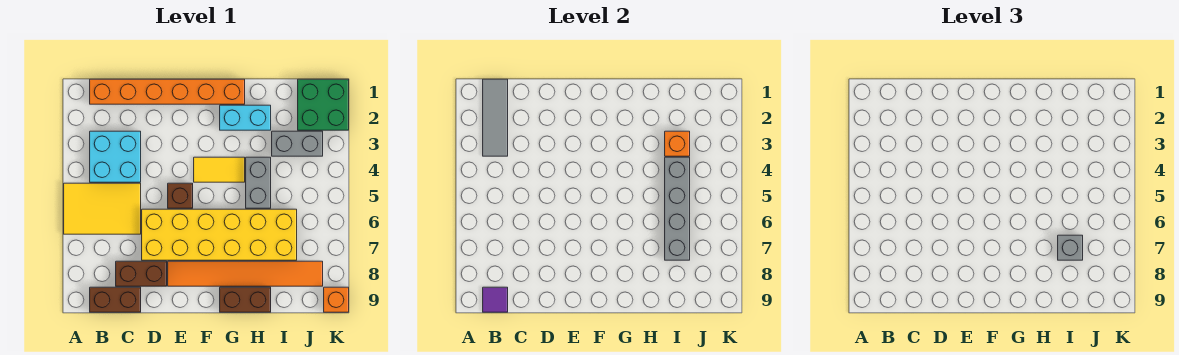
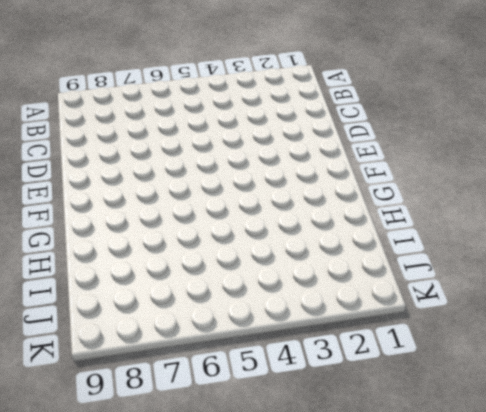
none -> yellow 2x3 tile [64,183,141,234]
none -> orange 1x6 brick [90,79,245,104]
none -> cyan 2x2 brick [90,131,141,182]

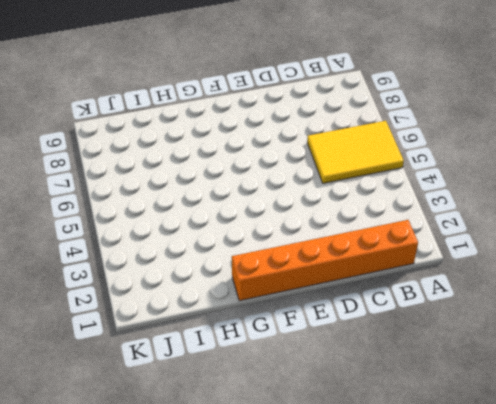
none -> cyan 2x2 brick [90,131,141,182]
none -> brown 1x2 brick [90,287,141,312]
none -> brown 1x2 brick [116,261,167,286]

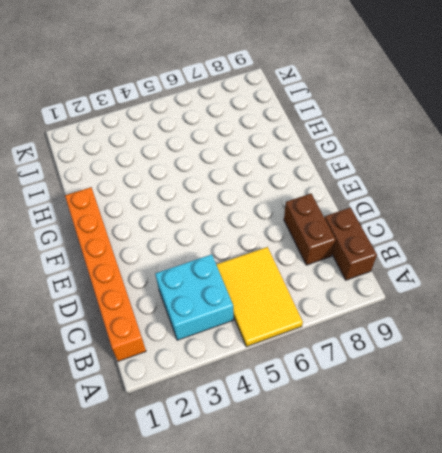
none -> yellow 2x6 brick [142,209,297,260]
none -> brown 1x1 brick [168,183,193,208]
none -> orange 1x6 tile [168,261,323,286]

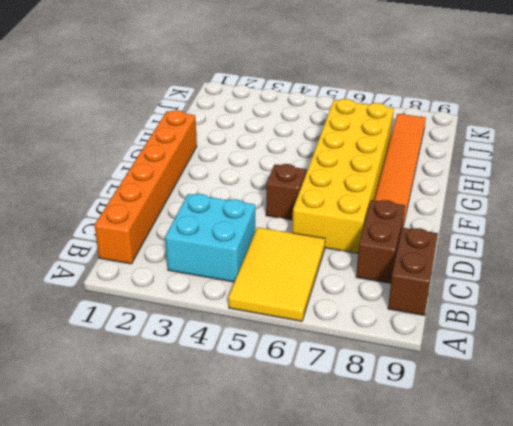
none -> yellow 1x2 tile [194,157,245,182]
none -> cyan 1x2 brick [220,105,271,130]
none -> brown 1x2 brick [220,287,271,312]

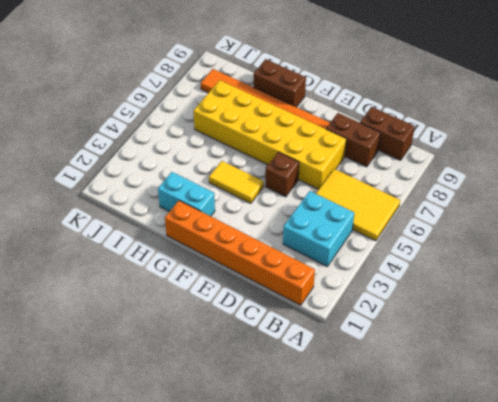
none -> grey 1x2 brick [246,157,271,208]
none -> grey 1x2 brick [272,131,323,156]
none -> green 2x2 brick [298,79,349,130]

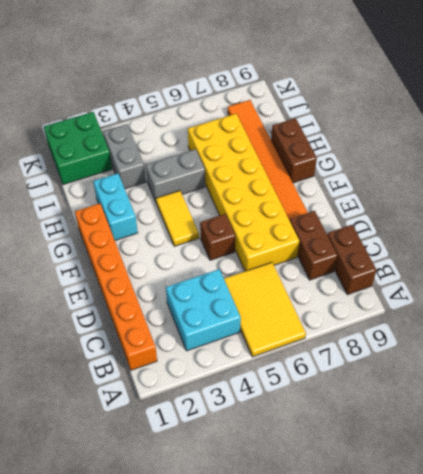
none -> orange 1x1 brick [324,287,349,312]
none -> grey 1x3 tile [483,79,508,156]
none -> purple 1x1 tile [483,287,508,312]

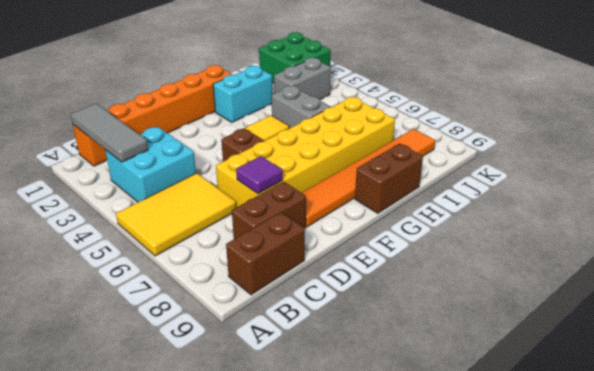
purple 1x1 tile [236,156,283,194] -> purple 1x1 tile moved to [483,287,508,312]
none -> orange 1x1 brick [324,287,349,312]
none -> orange 1x1 brick [665,131,690,156]
none -> grey 1x4 brick [665,157,690,260]

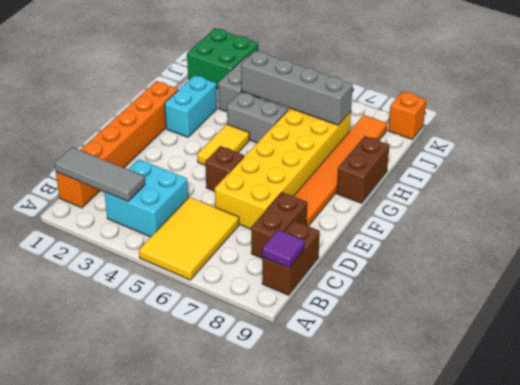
none -> orange 1x1 brick [665,131,690,156]
none -> grey 1x1 brick [1058,235,1083,260]

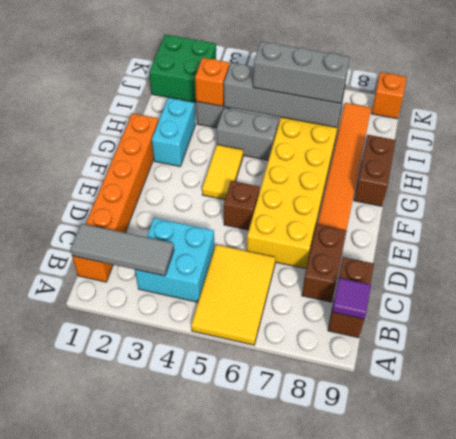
grey 1x3 brick [253,42,350,103] -> grey 1x1 brick [1058,235,1083,260]

